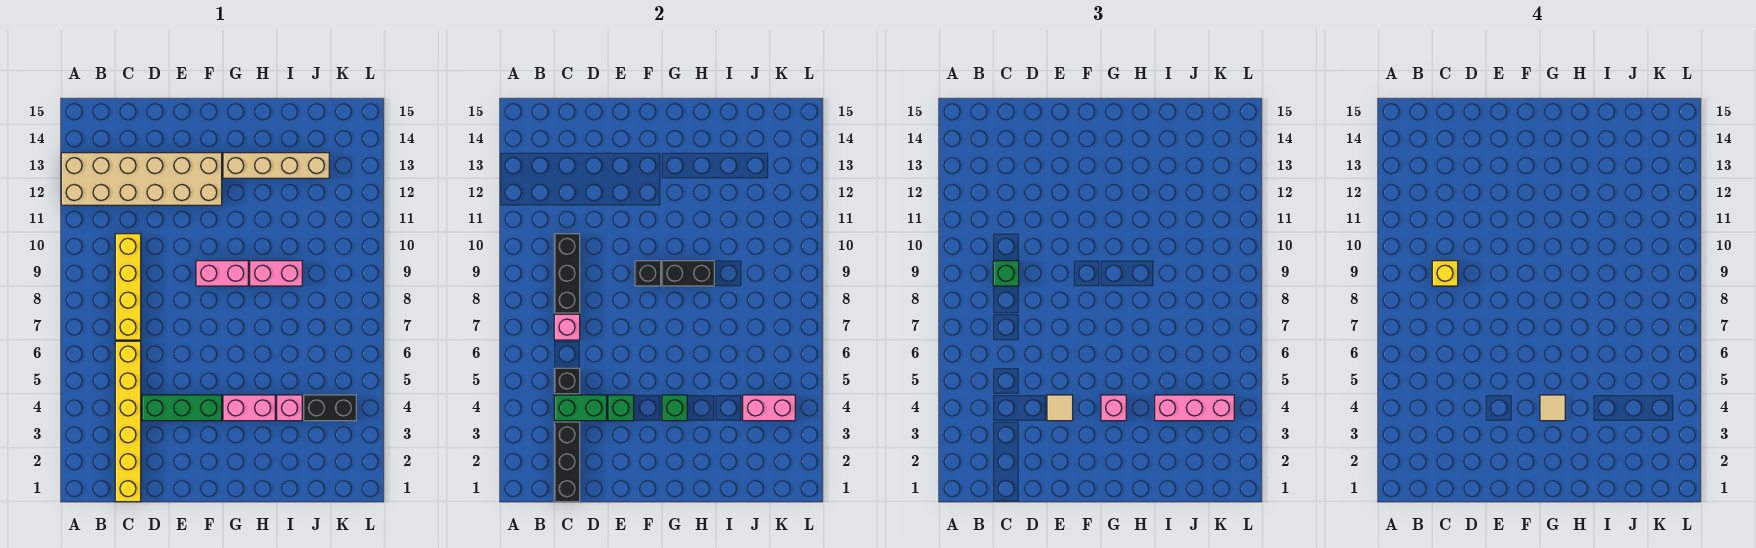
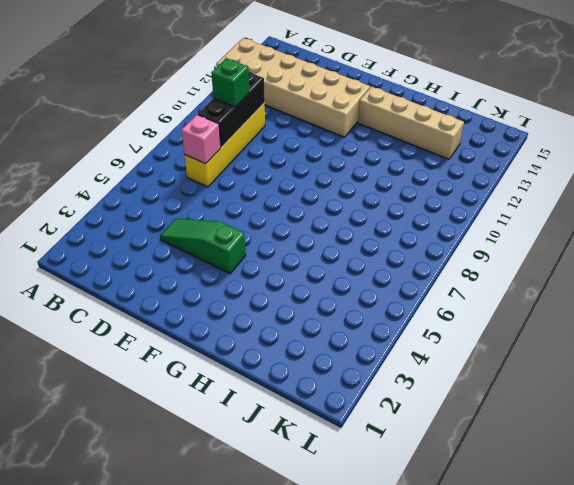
green 1x3 slope [160,219,246,274] -> green 1x3 brick [142,395,222,421]
none -> yellow 1x6 brick [115,341,141,502]
none -> pink 1x2 brick [196,261,248,286]
none -> pink 1x2 brick [223,395,275,421]

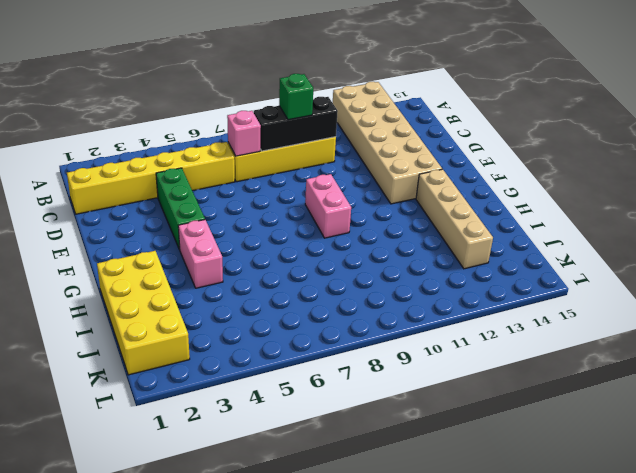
yellow 2x4 brick [97,251,190,375] -> none
none -> pink 1x2 brick [250,261,302,286]
none -> pink 1x1 brick [277,395,302,421]
none -> black 1x2 brick [304,395,356,421]

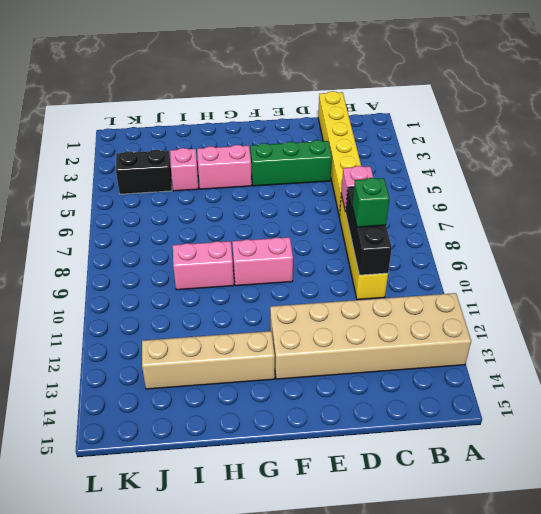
none -> black 1x3 brick [554,422,580,502]
none -> green 1x2 brick [554,395,607,421]
none -> black 1x1 brick [554,368,580,394]

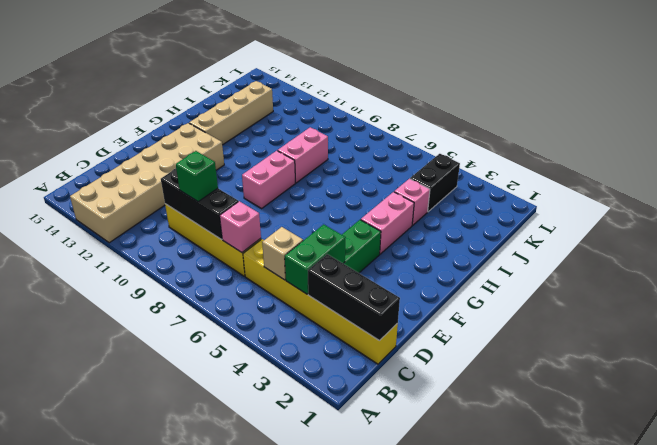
tan 1x1 brick [262,227,303,280] -> black 1x1 brick [554,368,580,394]
none -> green 1x1 brick [608,395,634,421]
none -> black 1x1 brick [635,261,661,286]
none -> green 1x1 brick [662,395,687,421]

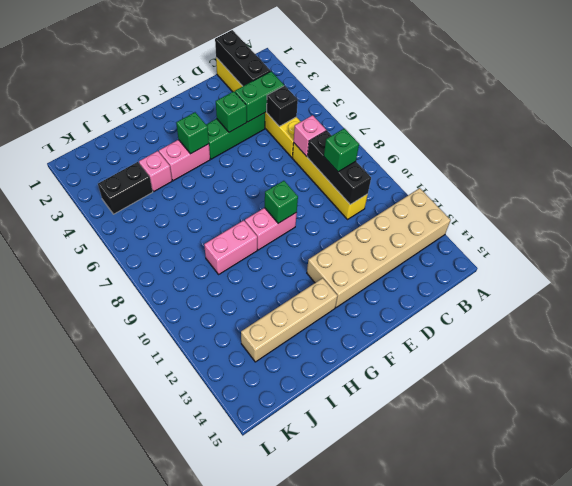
green 1x1 brick [265,181,298,223] -> black 1x1 brick [635,261,661,286]
none -> black 1x2 brick [662,261,714,286]
none -> pink 1x2 brick [743,395,795,421]
none -> tan 1x1 tile [1047,395,1073,421]

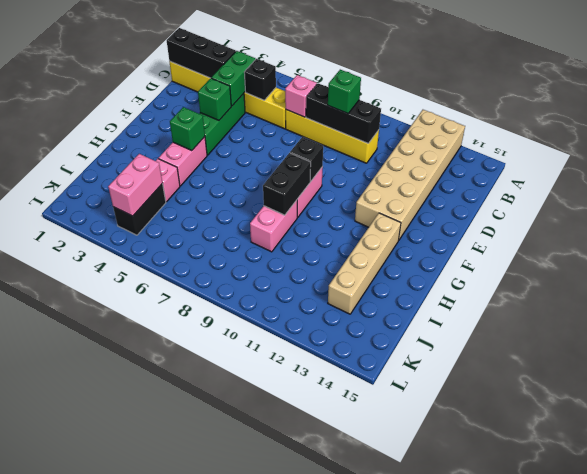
none -> tan 1x1 tile [1047,395,1073,421]
none -> pink 1x1 brick [1101,395,1126,421]
none -> pink 1x3 brick [1155,395,1234,421]

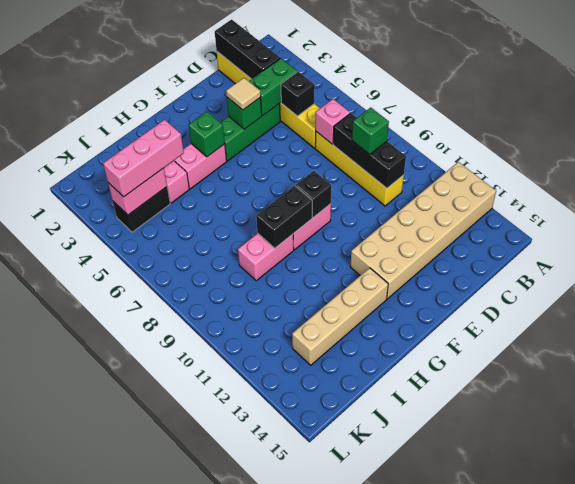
none -> pink 1x1 brick [1101,395,1126,421]
none -> yellow 1x1 brick [1432,261,1458,286]
none -> tan 1x1 tile [1540,395,1565,421]

